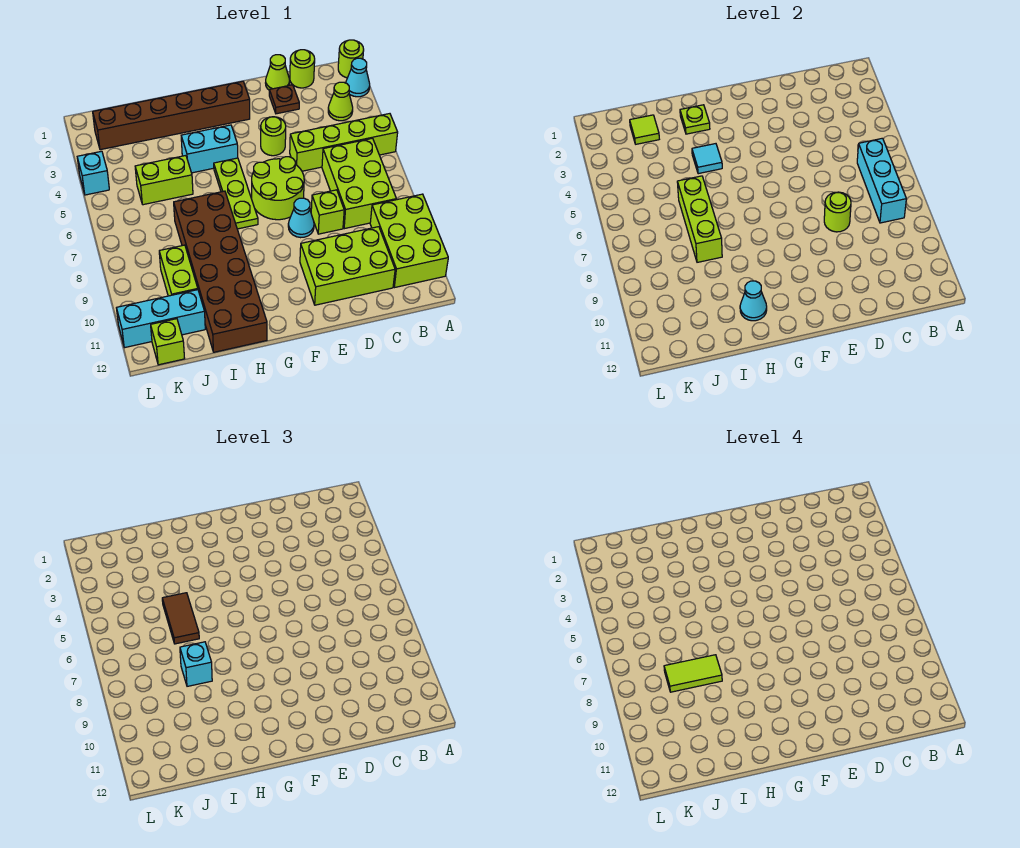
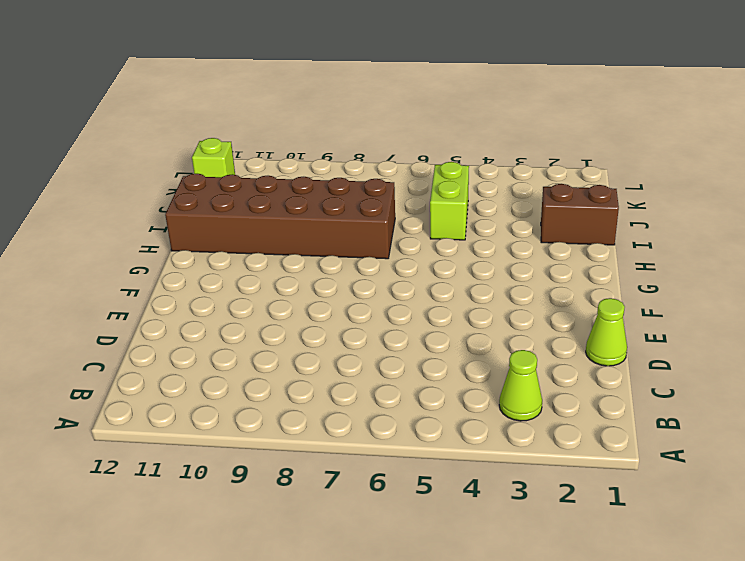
brown 1x2 brick [541,184,619,245] -> brown 1x6 brick [93,81,250,150]
none -> lime 1x1 round brick [338,40,364,78]
none -> cyan 1x1 cone [346,58,370,97]
none -> lime 1x4 brick [290,114,398,171]
none -> lime 2x3 brick [370,194,448,288]

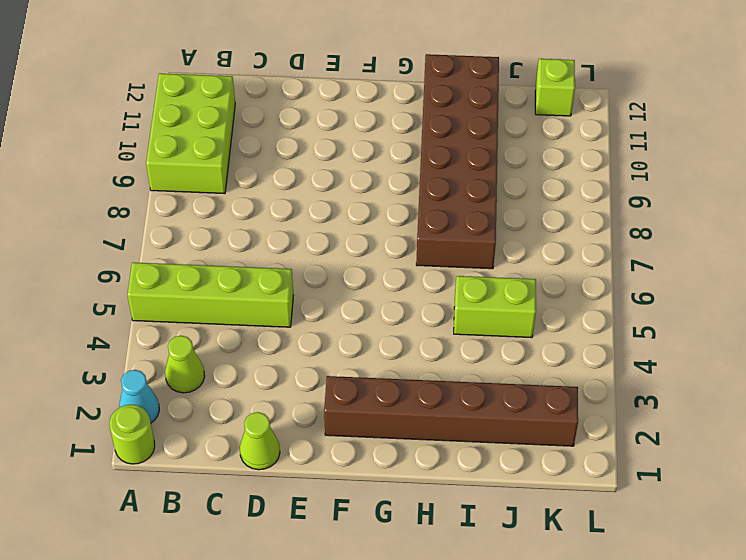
none -> lime 2x3 brick [322,138,396,229]
none -> lime 1x1 round brick [290,50,315,88]
none -> lime 2x3 brick [300,227,395,305]
none -> brown 1x1 plate [269,85,299,114]

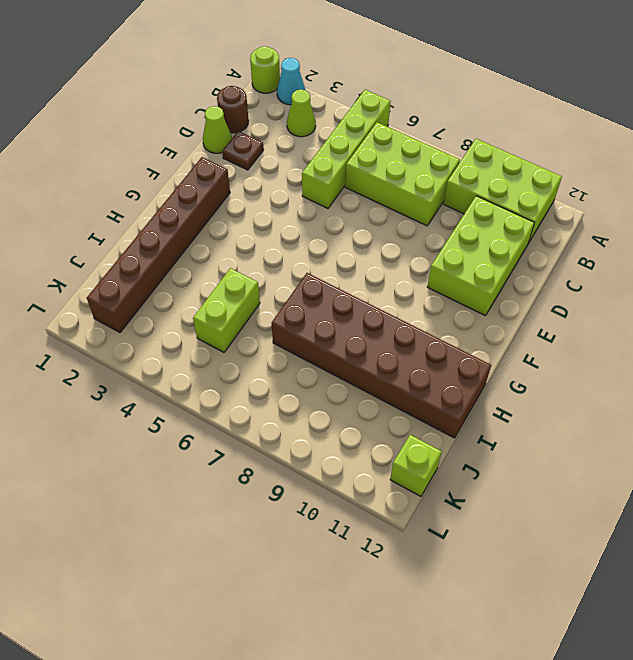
brown 1x1 round brick [217,86,249,133] -> lime 1x1 round brick [290,50,315,88]
none -> lime 1x1 brick [311,190,344,234]
none -> lime 1x1 round brick [261,117,286,156]
none -> lime 2x2 round brick [252,157,304,220]
none -> cyan 1x1 cone [288,198,314,238]

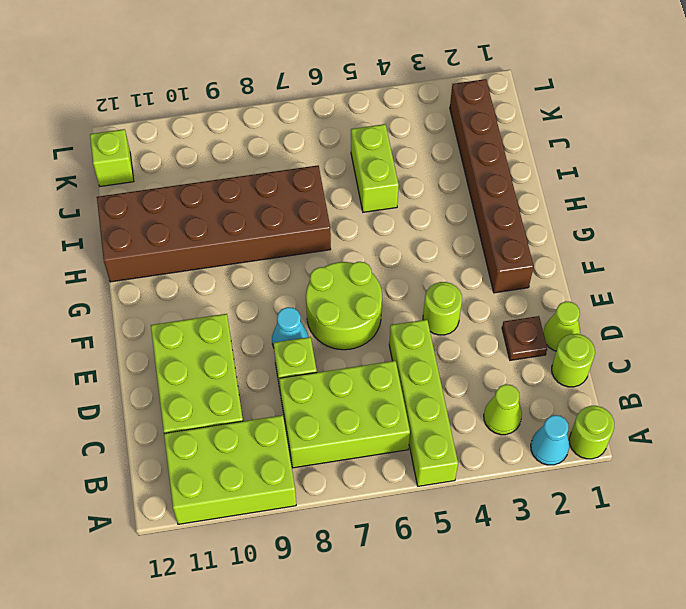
none -> cyan 1x2 brick [181,125,238,173]
none -> lime 1x3 plate [214,158,258,229]
none -> lime 1x2 brick [159,245,198,296]
none -> cyan 1x3 brick [117,290,205,348]

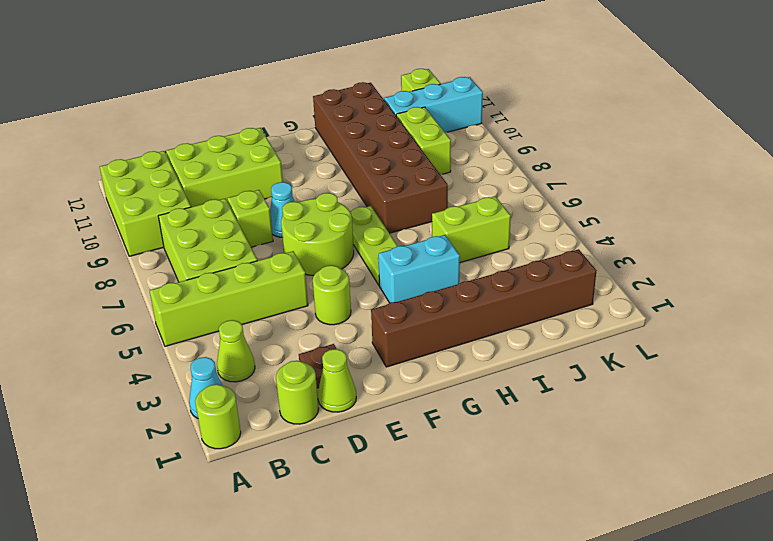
none -> cyan 1x1 brick [77,151,109,195]
none -> cyan 1x3 brick [857,138,906,223]
none -> lime 1x1 round brick [824,192,851,232]
none -> lime 1x1 plate [680,105,710,134]

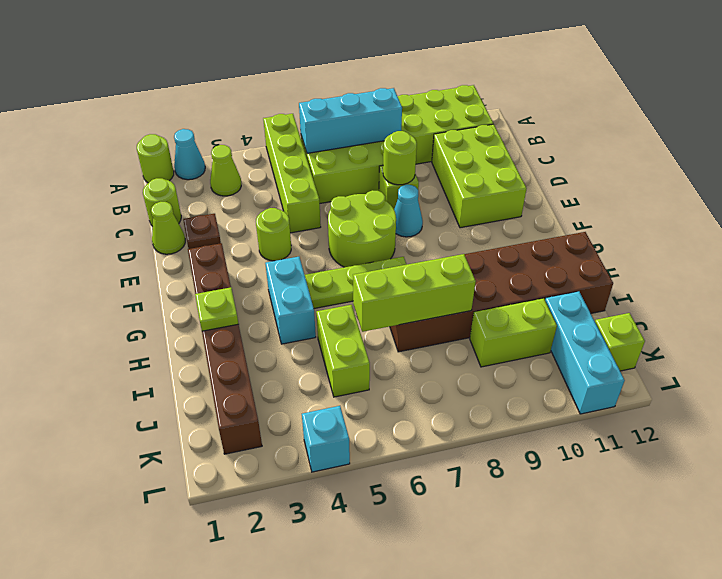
none -> cyan 1x1 tile [692,144,722,174]
none -> cyan 1x1 cone [740,281,767,321]
none -> lime 1x1 tile [630,115,659,144]
none -> brown 1x2 tile [162,593,199,644]

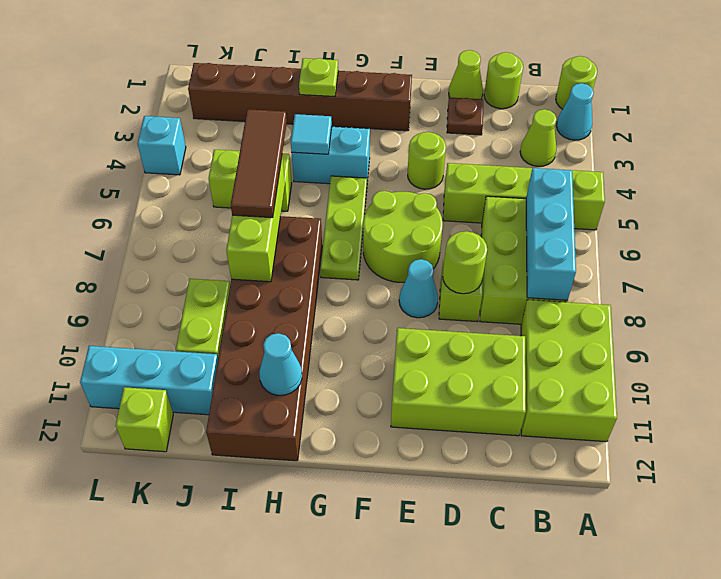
brown 1x3 tile [231,109,287,218] -> brown 1x2 tile [162,593,199,644]
none -> lime 1x1 tile [630,115,659,144]
none -> cyan 1x1 brick [180,642,212,686]
none -> lime 1x2 tile [664,655,722,692]

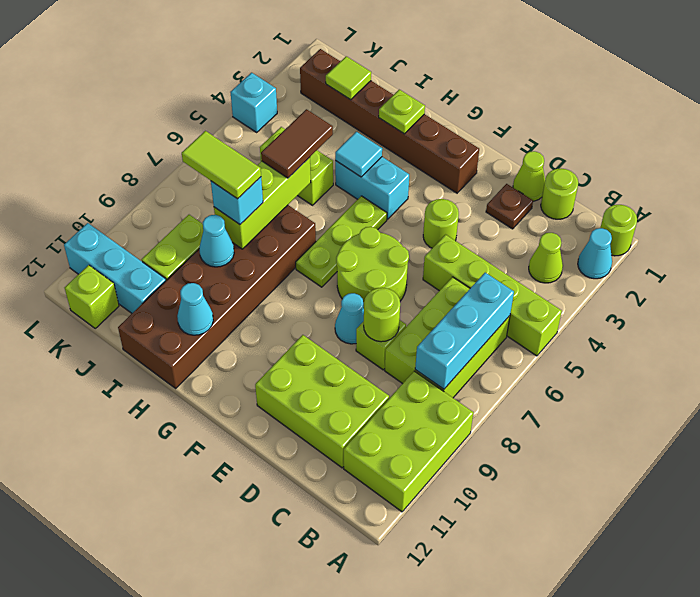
cyan 1x1 cone [199,215,234,267] -> none

